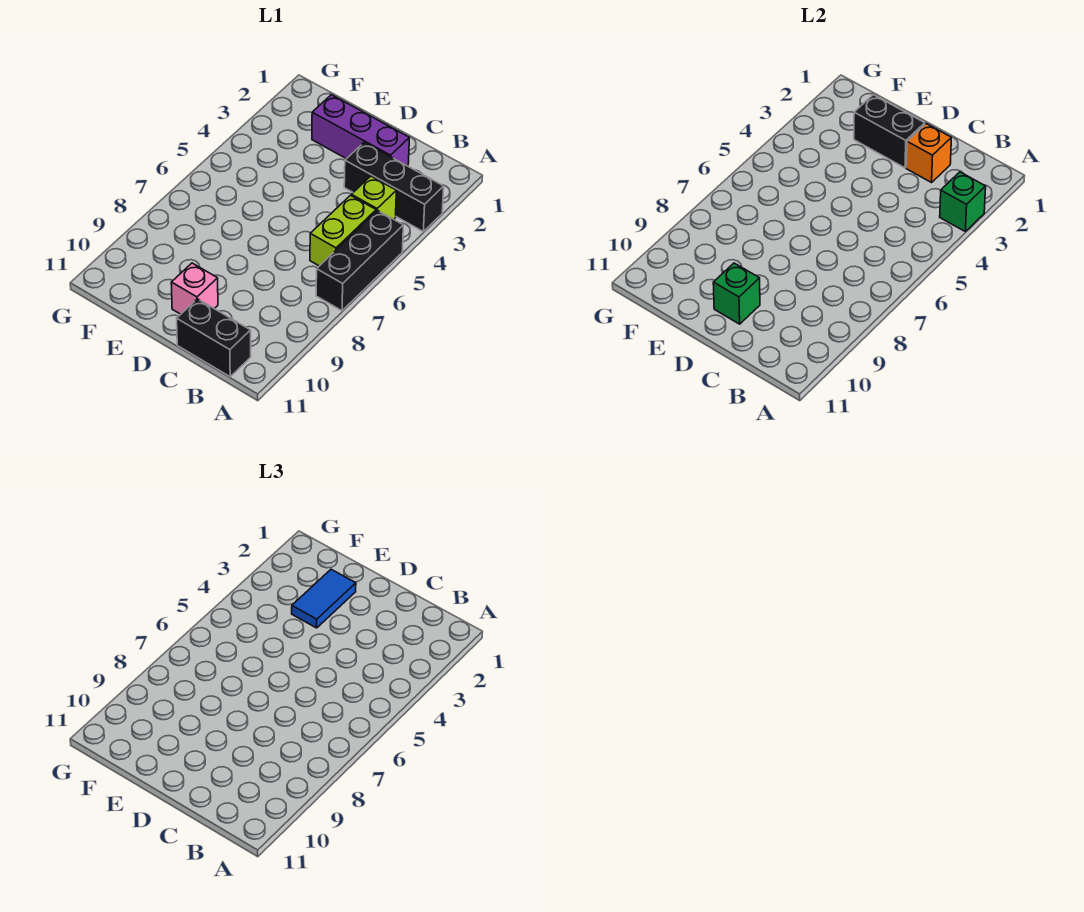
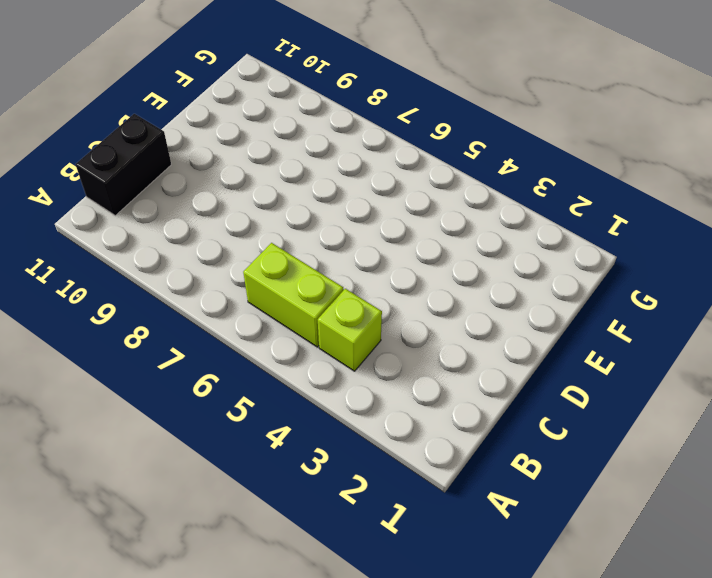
none -> black 1x3 brick [344,142,444,231]
none -> black 1x3 brick [316,211,403,311]
none -> purple 1x3 brick [312,95,409,166]

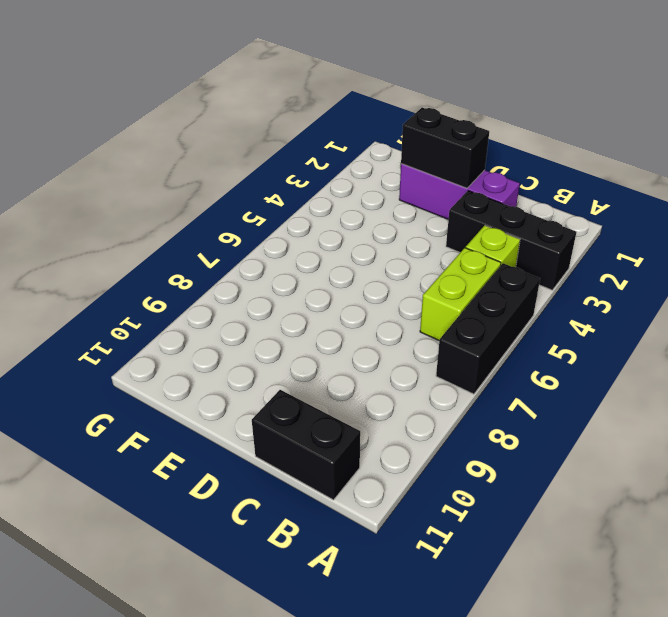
none -> pink 1x1 brick [171,263,218,314]
none -> green 1x1 brick [940,172,986,231]
none -> orange 1x1 brick [906,124,951,183]

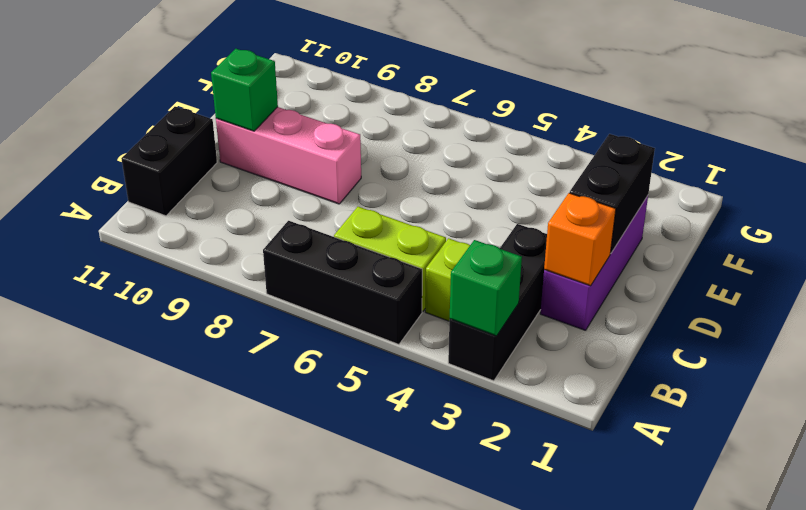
pink 1x3 brick [216,107,361,204] -> pink 1x1 brick [171,263,218,314]
none -> blue 1x2 tile [292,569,356,628]

